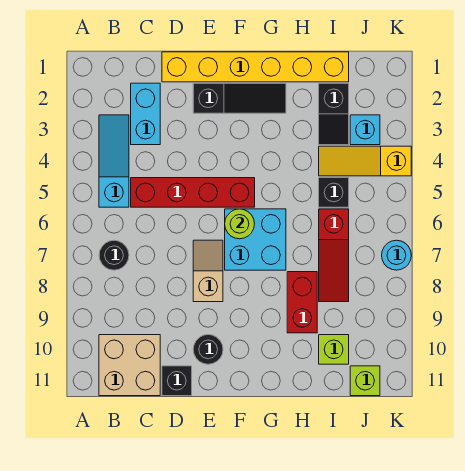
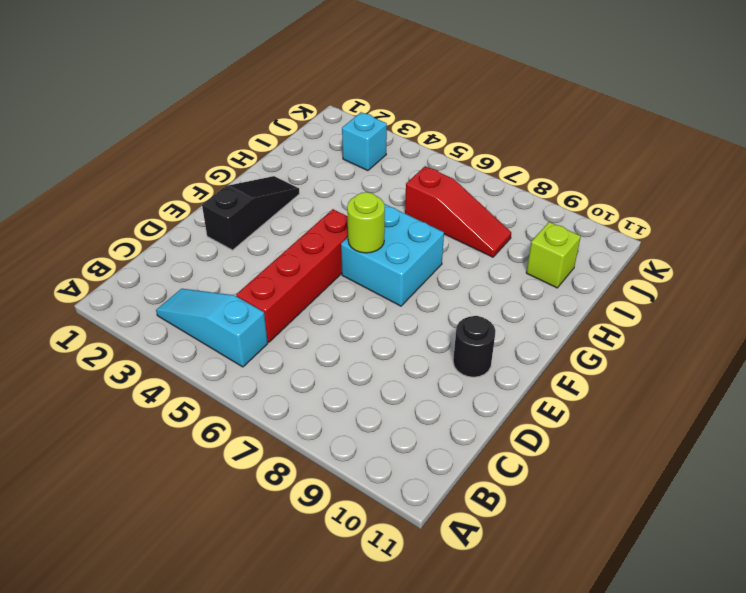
none -> black 1x1 round brick [99,240,129,270]
none -> tan 2x2 brick [99,335,160,396]
none -> cyan 1x2 brick [131,83,160,145]

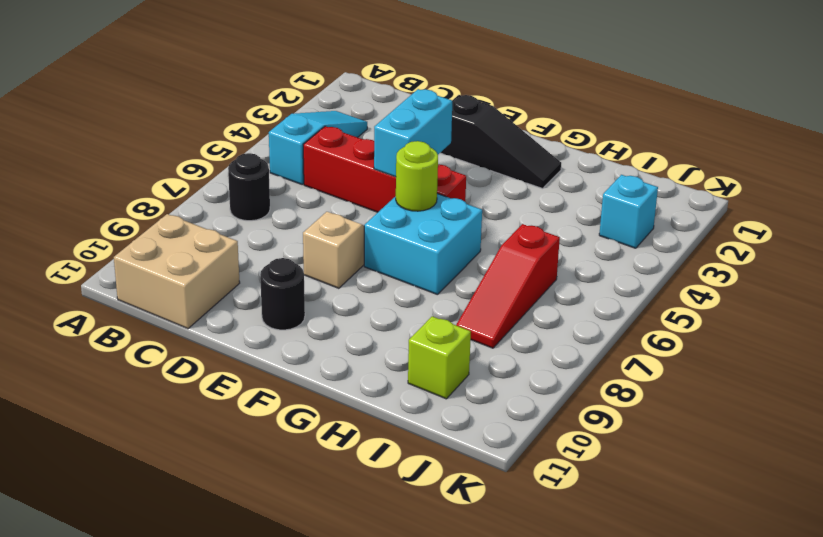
cyan 1x2 brick [374,89,452,177] -> cyan 1x2 brick moved to [131,83,160,145]
none -> yellow 1x6 brick [162,52,349,82]
none -> black 1x1 brick [162,366,192,396]
none -> red 1x2 brick [287,272,317,333]

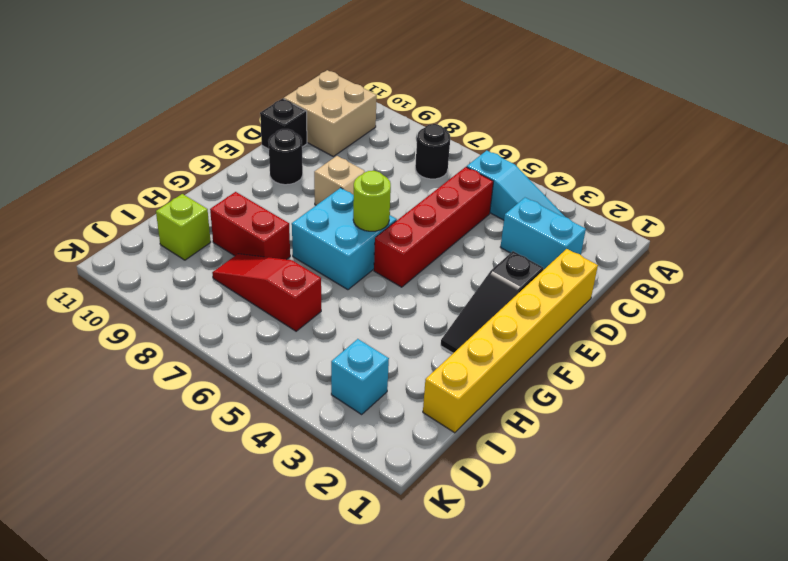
none -> black 1x2 slope [319,83,349,145]
none -> yellow 1x3 slope [319,146,411,176]
none -> black 1x1 brick [319,178,349,207]

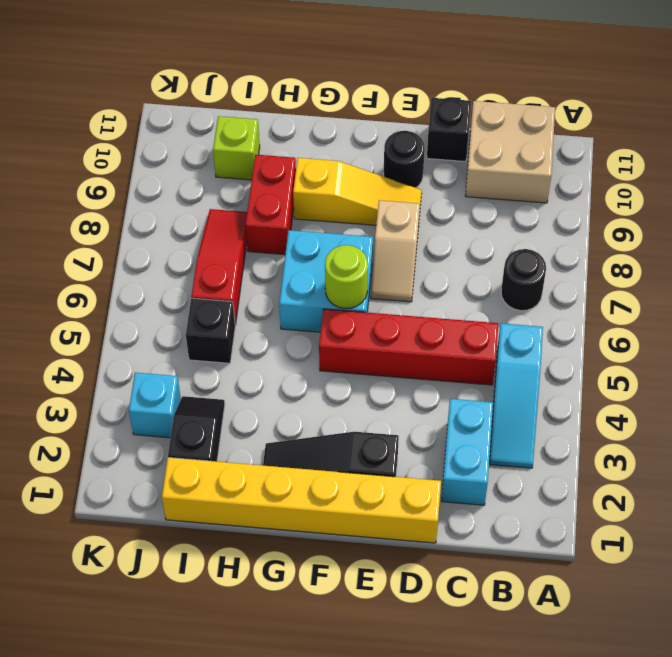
yellow 1x3 slope [293,158,422,225] -> yellow 1x3 slope moved to [319,146,411,176]
none -> lime 1x1 brick [350,366,380,396]
none -> cyan 1x1 round brick [382,240,411,270]

